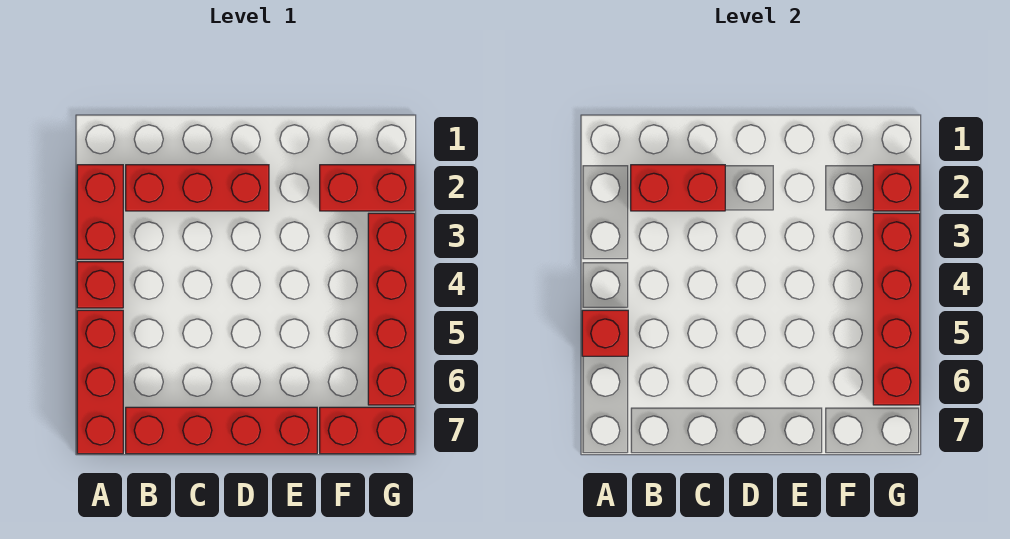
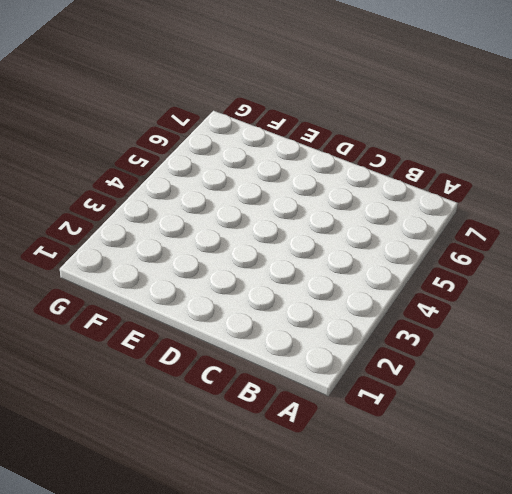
none -> red 1x2 brick [77,165,123,259]
none -> red 1x1 brick [77,262,123,308]
none -> red 1x3 brick [77,310,123,454]

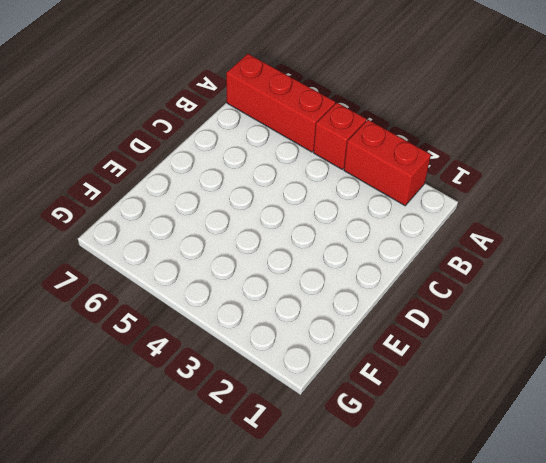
none -> red 1x3 brick [126,165,269,211]
none -> red 1x4 brick [126,407,317,454]
none -> red 1x2 brick [320,165,415,211]

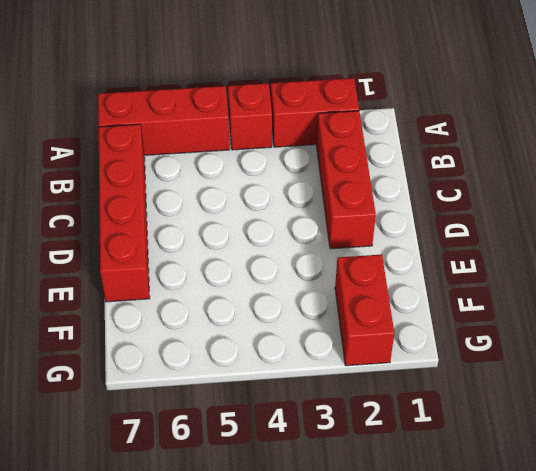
none -> red 1x2 brick [320,407,415,454]
none -> red 1x4 brick [368,213,415,405]
none -> red 1x1 brick [582,310,628,356]

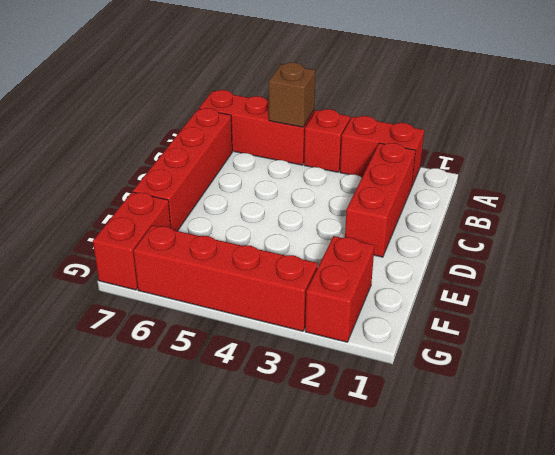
brown 1x1 brick [269,63,315,127] -> red 1x1 brick [582,310,628,356]
none -> red 1x2 brick [631,165,725,211]
none -> red 1x1 brick [873,165,920,211]
none -> red 1x4 brick [873,213,920,405]

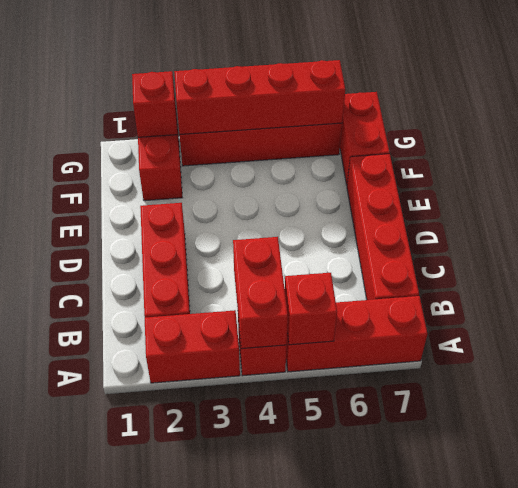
red 1x2 brick [233,237,288,349] -> red 1x2 brick moved to [631,165,725,211]

